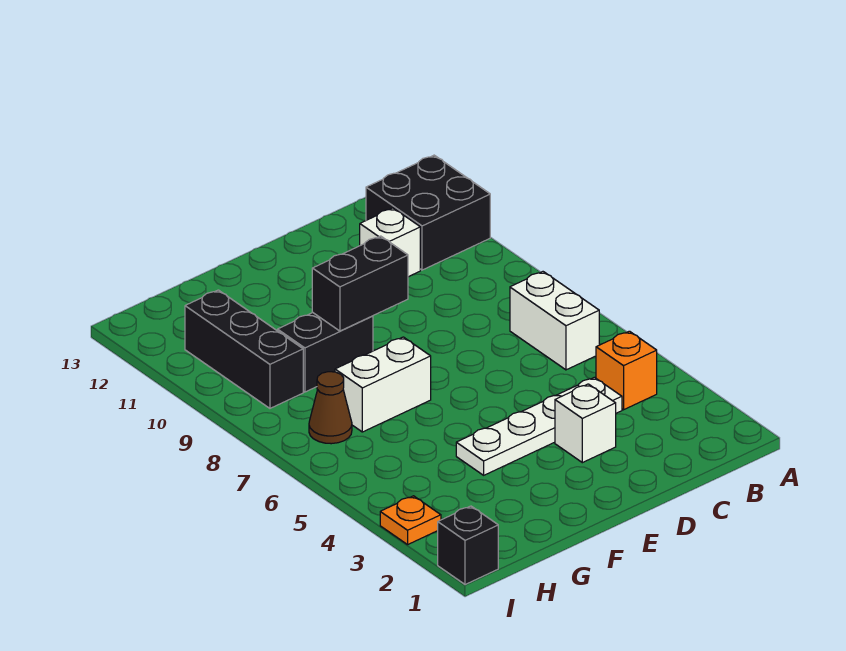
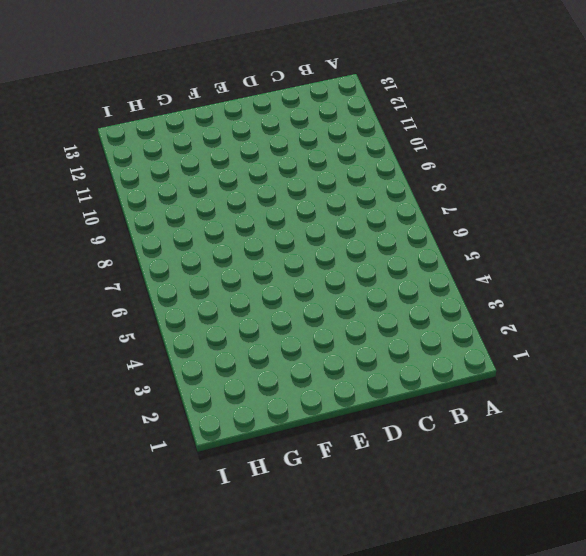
none -> black 2x2 brick [366,155,490,270]
none -> orange 1x1 brick [596,331,657,410]
none -> white 1x2 brick [510,272,599,370]

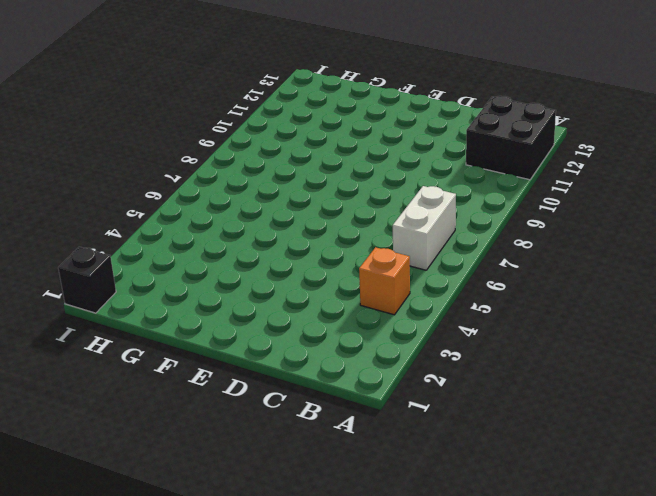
none -> white 1x4 plate [456,377,622,475]
none -> white 1x1 brick [360,208,420,277]
none -> white 1x1 brick [555,384,616,463]

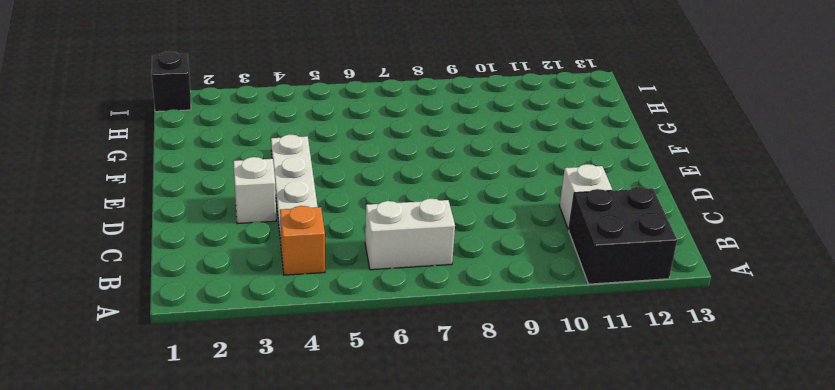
none -> white 1x2 brick [335,337,431,432]
none -> black 1x2 brick [278,313,373,392]
none -> brown 1x1 cone [309,372,352,444]

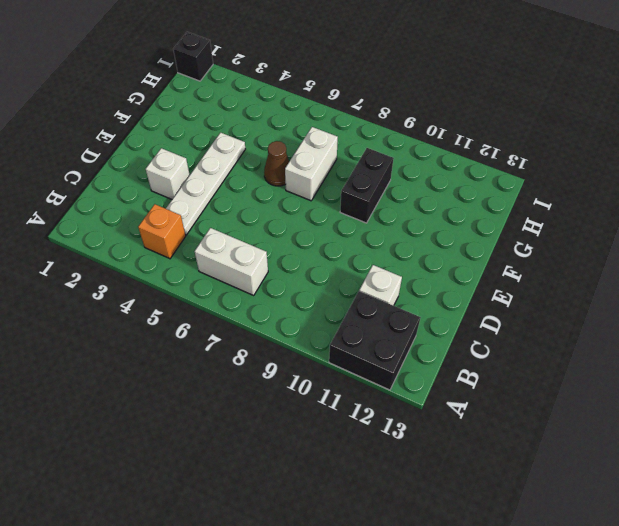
brown 1x1 cone [264,141,289,186] -> brown 1x1 cone moved to [309,372,352,444]
none -> black 1x3 brick [185,290,303,408]
none -> orange 1x1 plate [380,496,441,545]
none -> black 1x2 brick [312,236,408,331]

